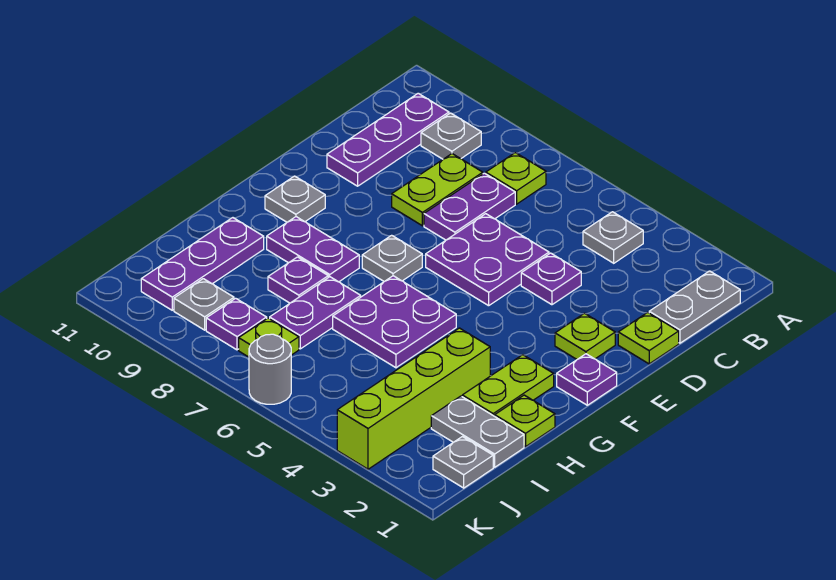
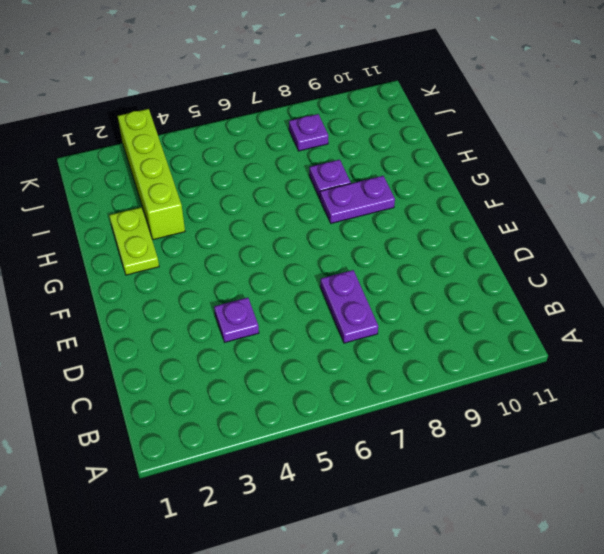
none -> grey 1x2 plate [649,271,740,343]
none -> grey 1x1 plate [583,212,643,263]
none -> lime 1x1 plate [486,153,546,204]

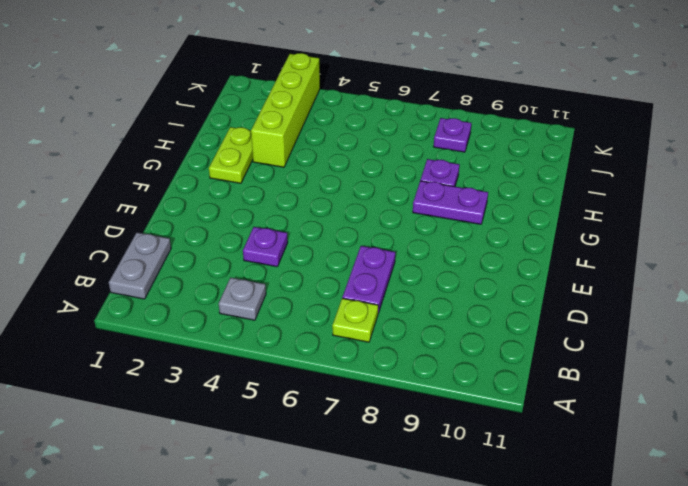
none -> grey 1x1 plate [421,113,481,159]
none -> purple 1x3 plate [327,93,449,186]
none -> lime 1x2 plate [392,154,483,226]

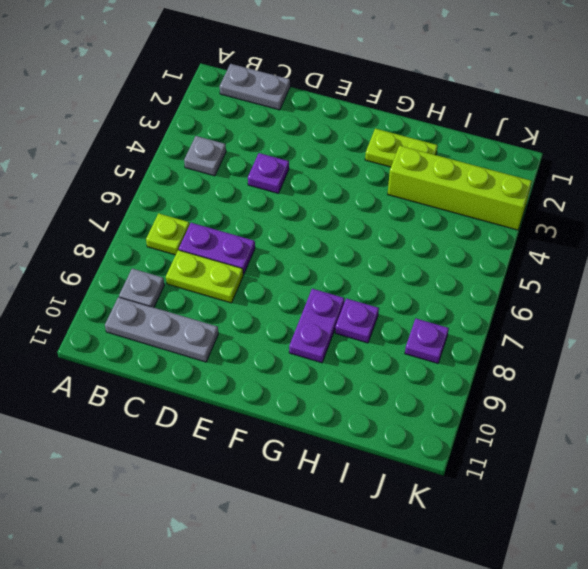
grey 1x3 plate [105,297,218,362] -> purple 1x3 plate [327,93,449,186]
none -> lime 1x1 plate [618,312,679,364]
none -> purple 2x2 plate [426,214,549,306]
none -> lime 1x1 plate [555,313,615,359]

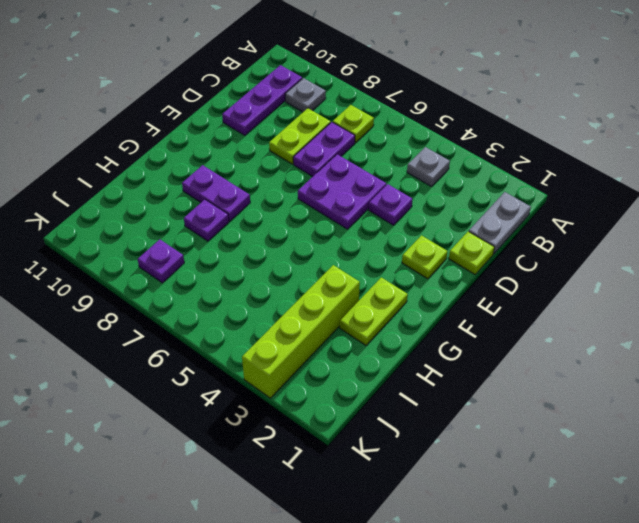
none -> purple 1x1 plate [557,354,617,405]
none -> grey 1x1 plate [362,235,422,281]
none -> grey 1x1 plate [265,176,325,222]

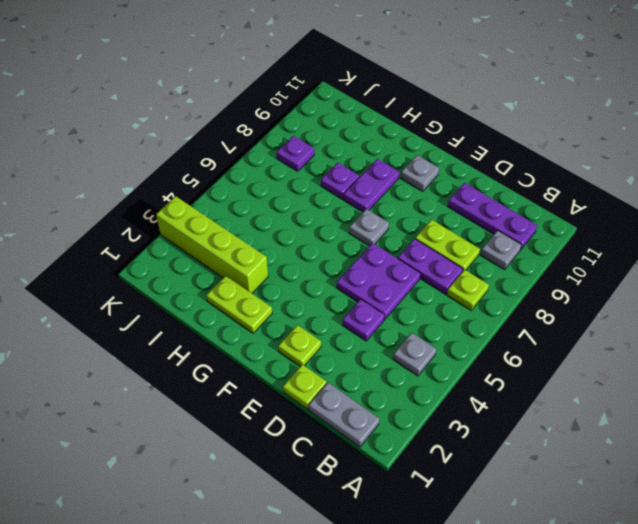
none -> purple 1x1 plate [557,354,617,405]
none -> purple 2x2 plate [333,276,456,368]
none -> lime 1x1 plate [495,395,555,447]

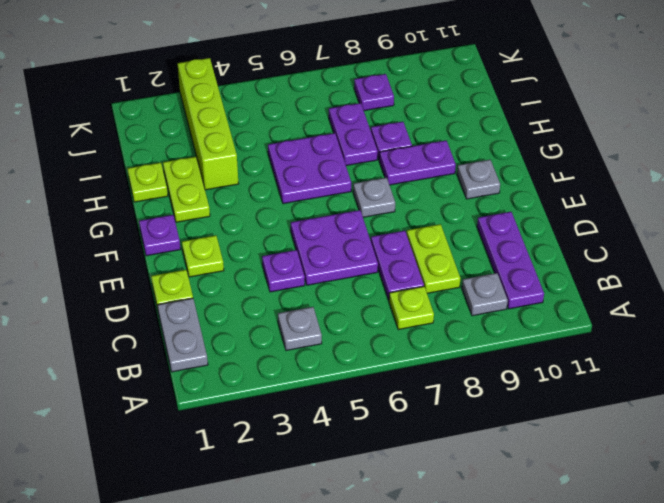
none -> purple 1x3 plate [141,218,264,310]
none -> grey 1x2 plate [431,396,524,467]
none -> grey 1x1 plate [433,437,493,488]

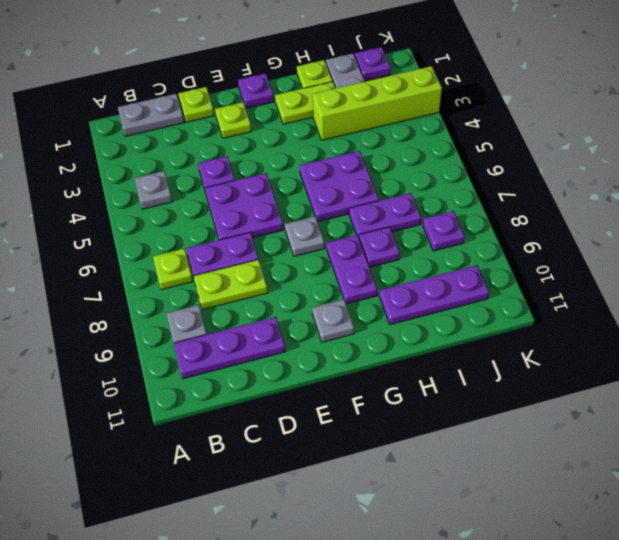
purple 1x1 plate [355,47,391,81] -> grey 1x1 plate [433,437,493,488]
none -> lime 1x1 plate [239,318,299,357]
none -> grey 1x1 plate [174,279,234,330]
none -> grey 1x1 round brick [249,334,291,404]

